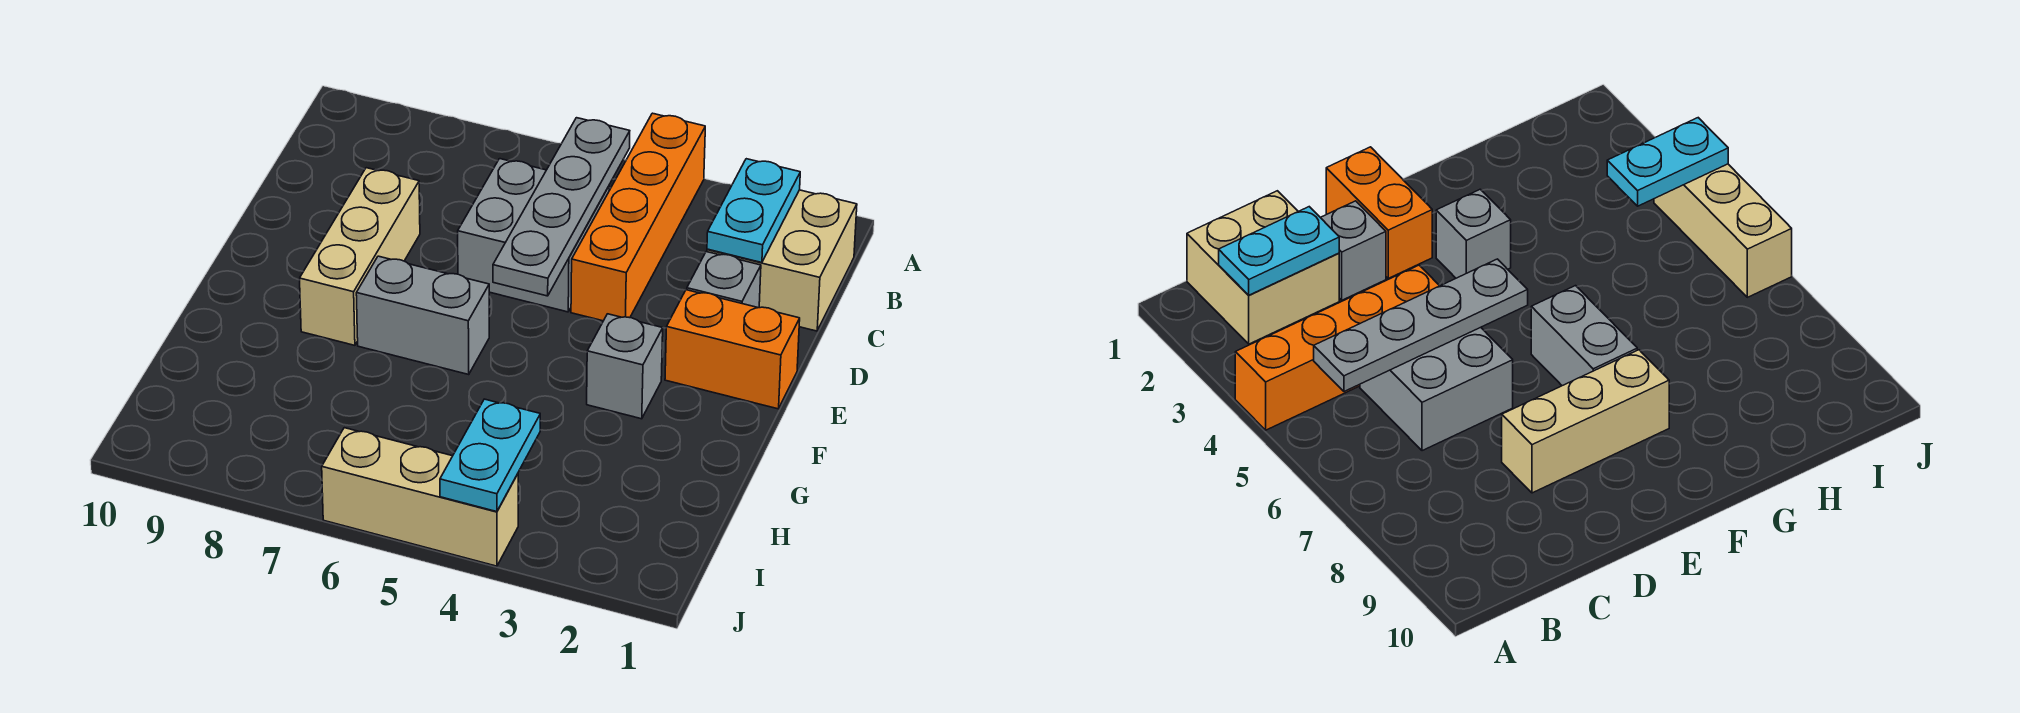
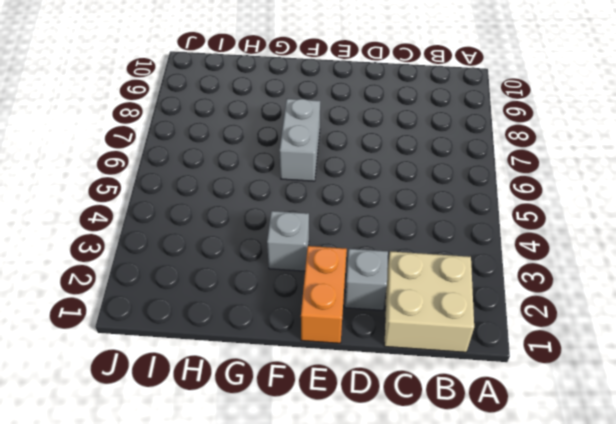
none -> orange 1x4 brick [571,113,705,321]
none -> grey 2x2 brick [458,159,609,312]
none -> tan 1x3 brick [300,168,420,345]

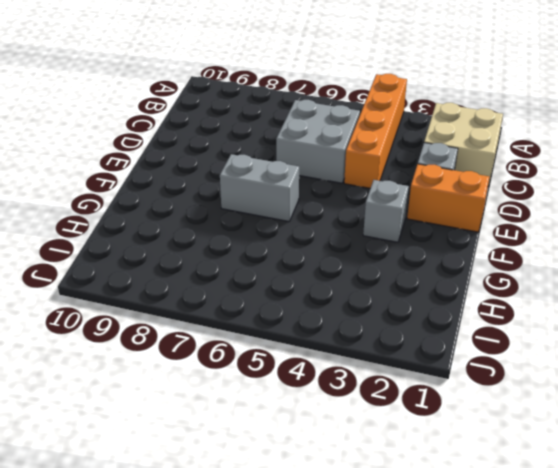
none -> tan 1x3 brick [300,168,420,345]
none -> tan 1x3 brick [322,428,518,566]
none -> cyan 1x2 plate [707,159,800,263]

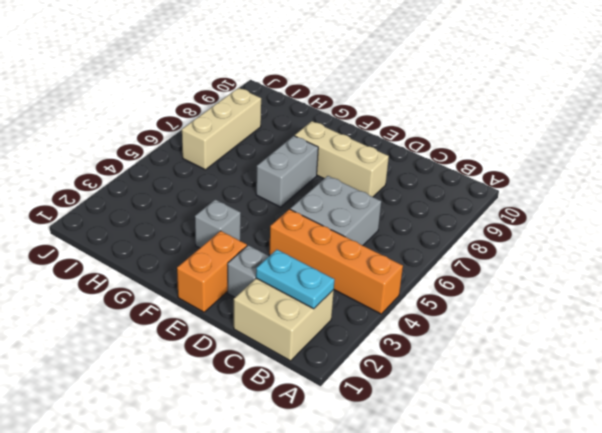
tan 1x3 brick [182,88,261,170] -> tan 1x3 brick moved to [322,428,518,566]
none -> grey 1x4 plate [493,118,630,296]
none -> cyan 1x2 plate [440,399,540,512]

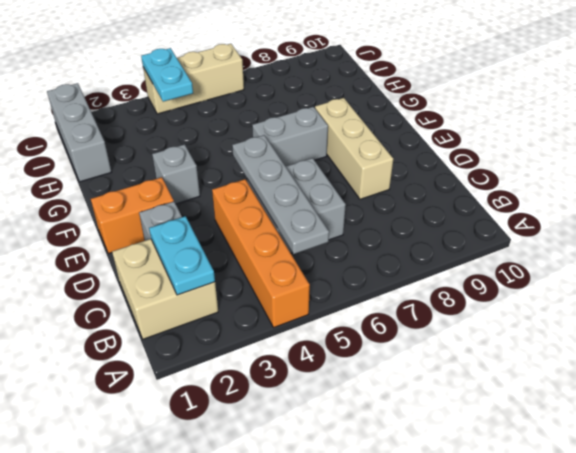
grey 1x3 brick [47,83,111,182] -> none

